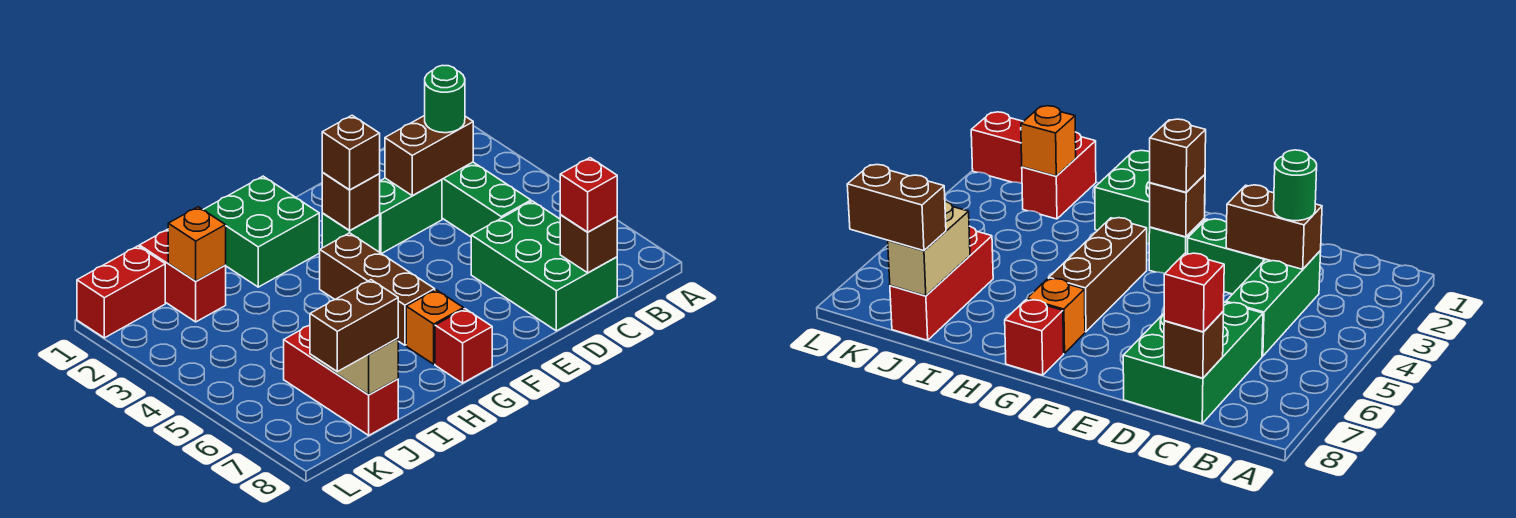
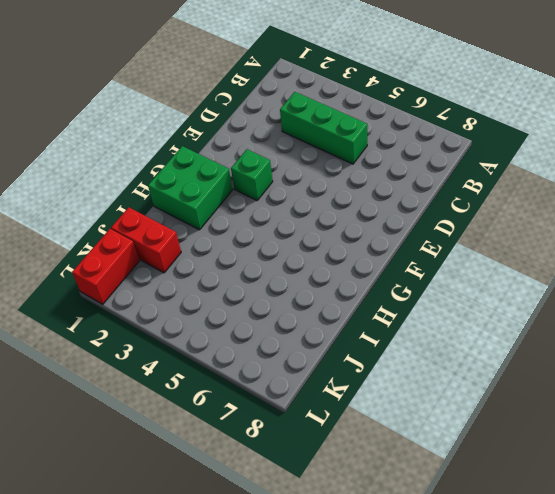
none -> green 2x3 brick [471,201,617,331]
none -> green 1x2 brick [379,178,442,254]
none -> brown 1x3 brick [320,233,435,345]

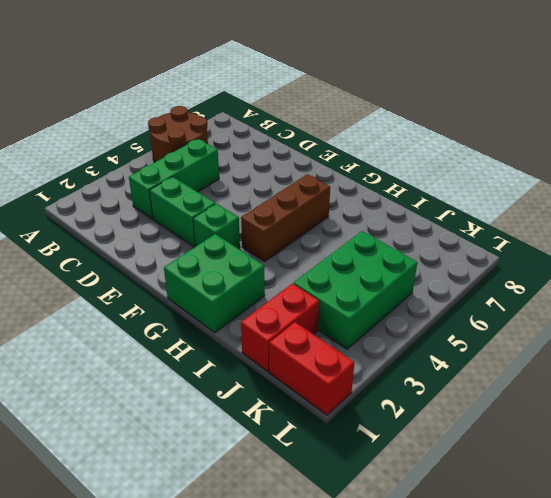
brown 2x2 round brick [148,106,208,162] -> none
green 2x3 brick [294,231,417,349] -> green 2x3 brick moved to [471,201,617,331]
none -> orange 1x1 brick [406,290,464,364]
none -> red 1x1 brick [435,309,492,383]
none -> red 1x3 brick [284,325,398,435]

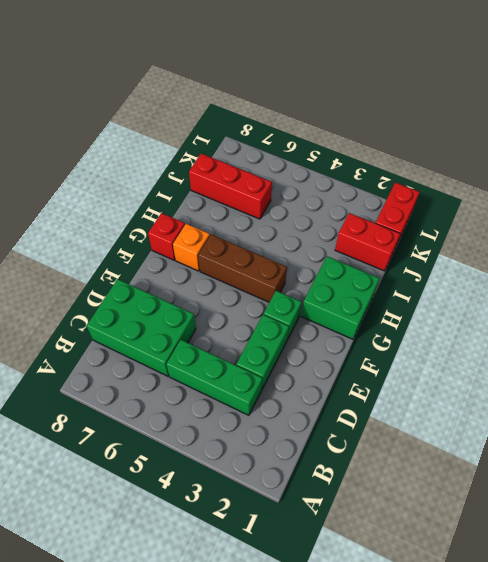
none -> brown 1x2 brick [385,115,473,196]
none -> brown 1x1 brick [560,215,617,273]
none -> brown 1x1 brick [322,173,380,231]

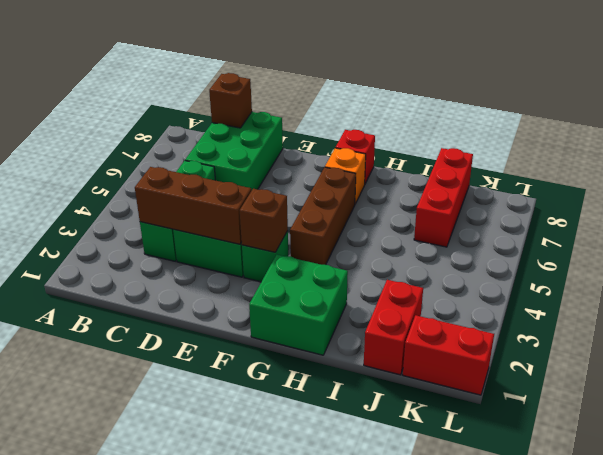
brown 1x3 brick [135,167,252,244] -> brown 1x2 brick [385,115,473,196]
none -> orange 1x1 brick [168,207,226,281]
none -> tan 1x2 brick [312,338,398,395]
none -> green 1x1 round brick [425,65,465,133]

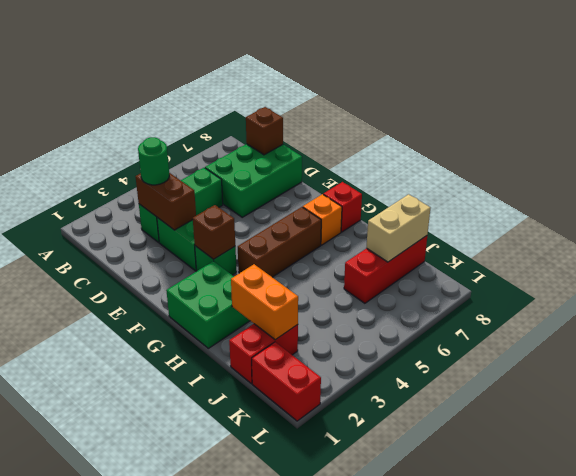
orange 1x2 brick [231,264,298,340] -> orange 1x1 brick [168,207,226,281]
none -> red 1x1 brick [560,158,617,232]
none -> brown 1x1 brick [322,115,380,190]
none -> brown 1x2 brick [310,280,398,372]

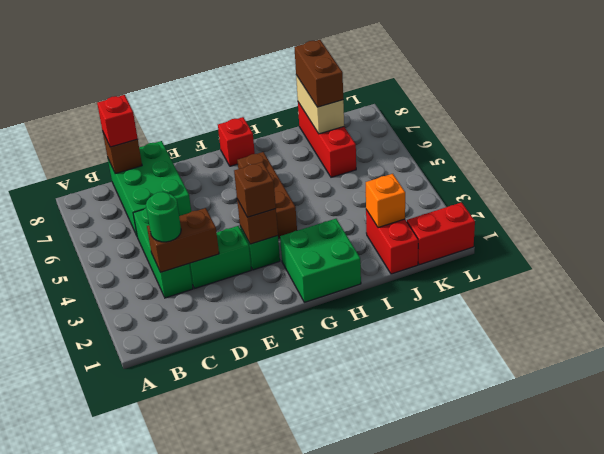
brown 1x2 brick [294,40,343,107] -> brown 1x2 brick turned to [310,280,398,372]
none -> orange 1x1 brick [406,290,464,364]

